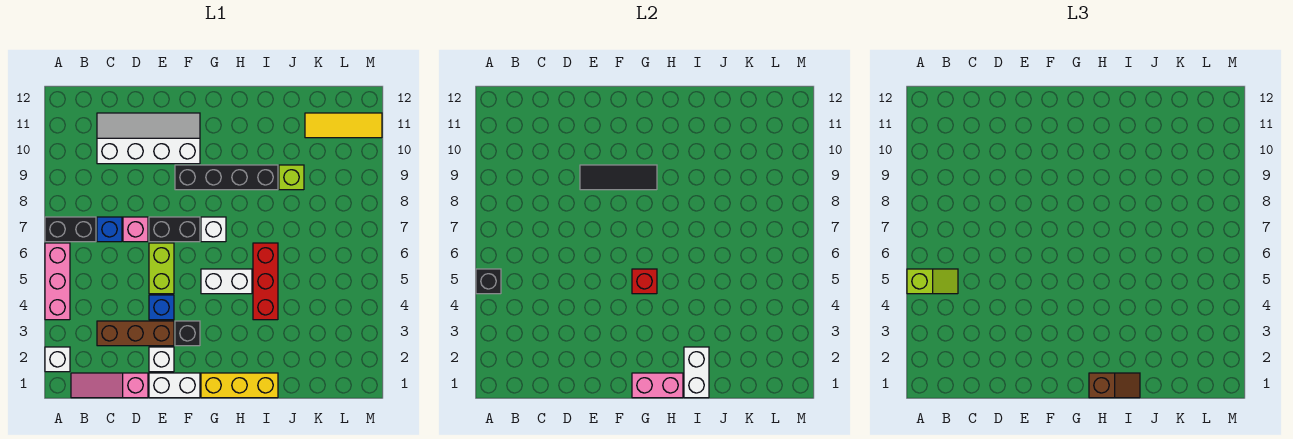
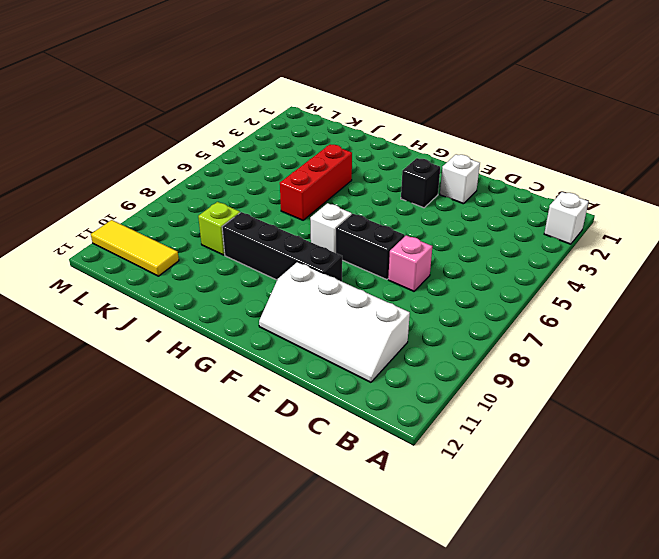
none -> pink 1x3 brick [45,243,70,320]
none -> black 1x2 brick [45,217,96,242]
none -> pink 1x3 slope [71,373,148,398]

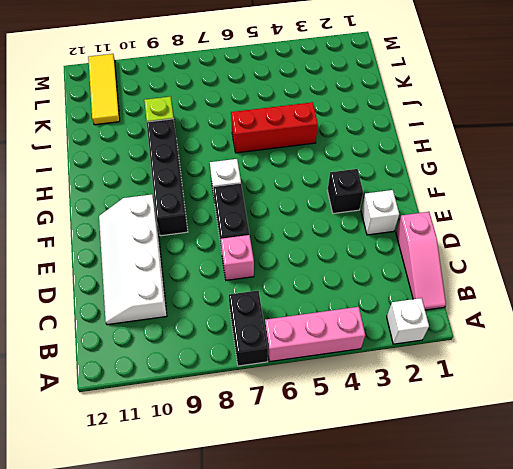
none -> brown 1x3 brick [97,321,174,346]
none -> blue 1x1 brick [97,217,122,242]
none -> white 1x2 brick [149,373,200,398]

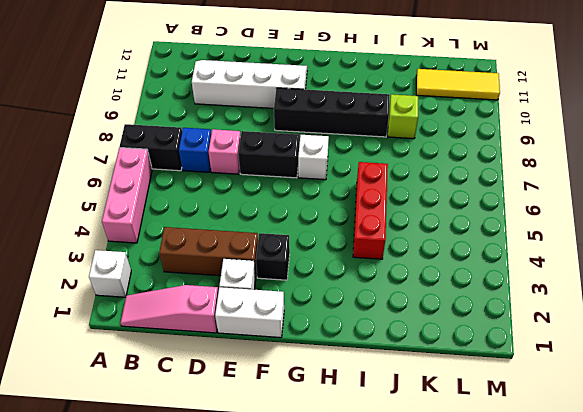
none -> blue 1x1 brick [149,295,174,320]
none -> lime 1x2 brick [149,243,174,294]
none -> yellow 1x3 brick [201,373,278,398]

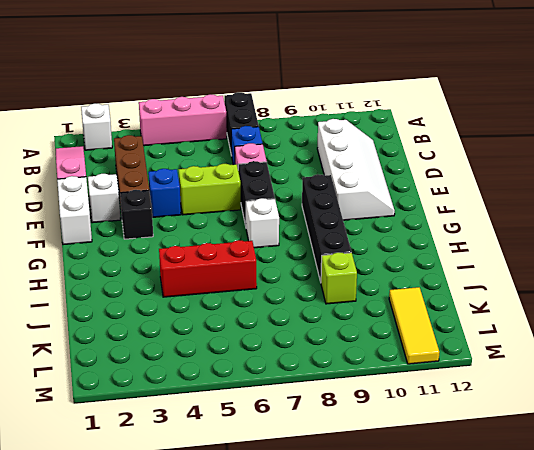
none -> yellow 1x3 brick [201,373,278,398]
none -> white 1x2 brick [201,269,252,294]
none -> black 1x1 brick [476,269,501,294]

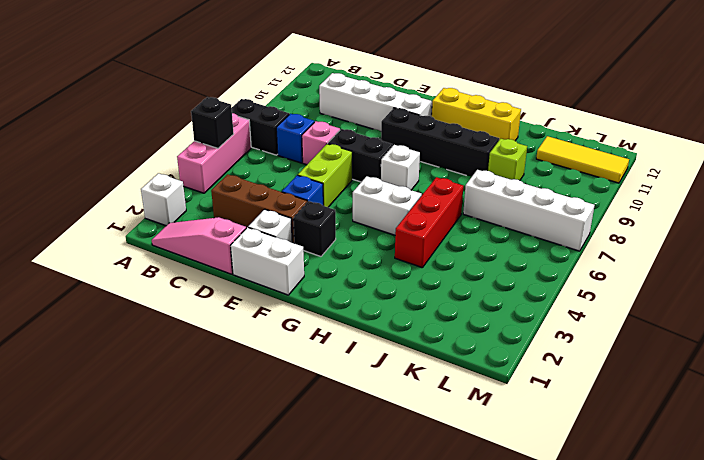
yellow 1x3 brick [432,88,521,141] -> yellow 1x3 brick moved to [201,373,278,398]
white 1x4 brick [463,170,594,251] -> none
none -> black 1x3 tile [580,165,657,190]
none -> pink 1x2 brick [632,373,683,398]
none -> red 1x1 brick [632,269,657,294]

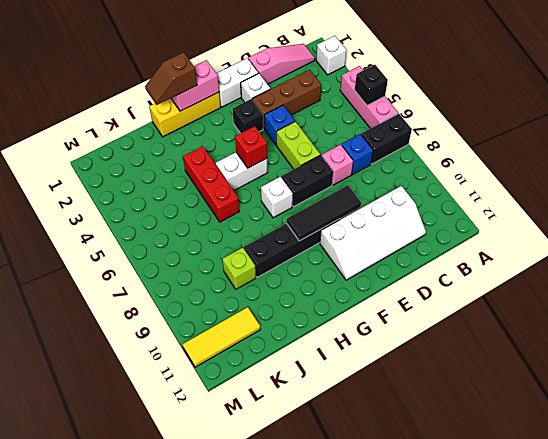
none -> white 1x2 brick [684,347,709,398]
none -> lime 1x2 slope [907,269,958,294]

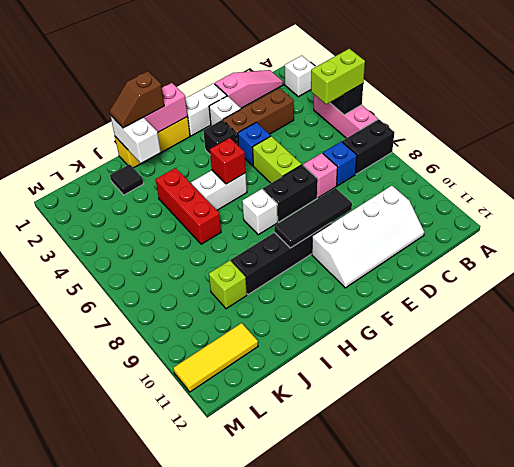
lime 1x2 brick [311,49,365,104] -> lime 1x2 slope [907,269,958,294]
black 1x1 tile [110,164,143,195] -> none

